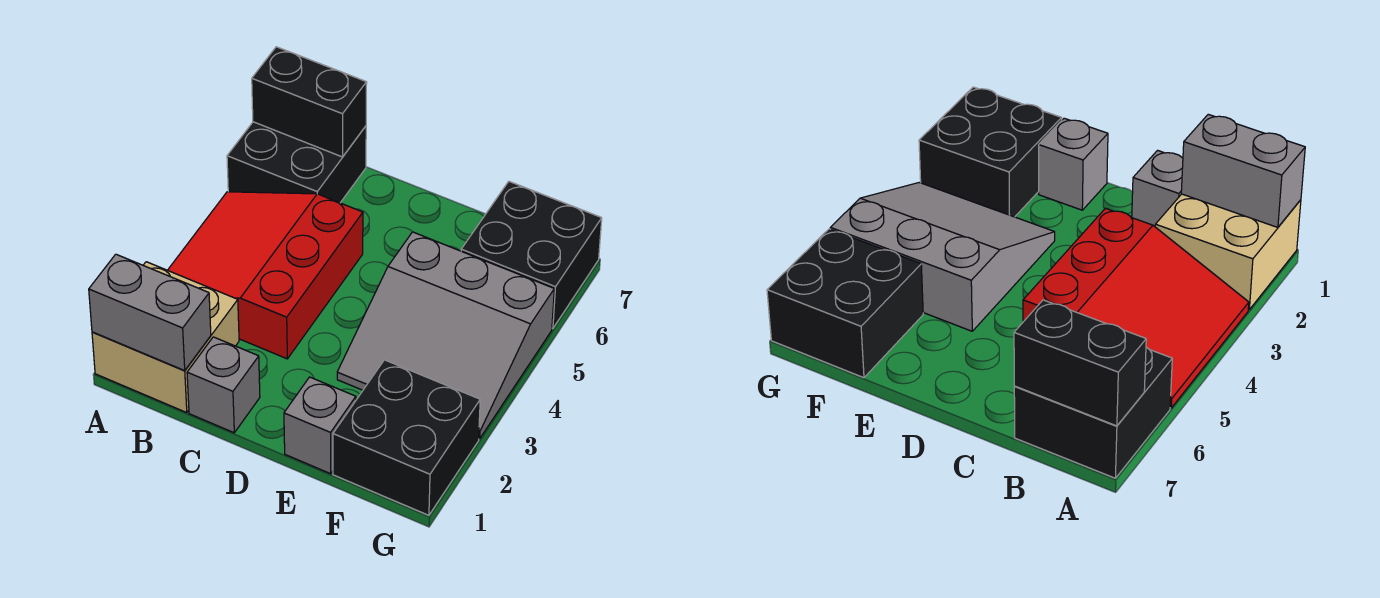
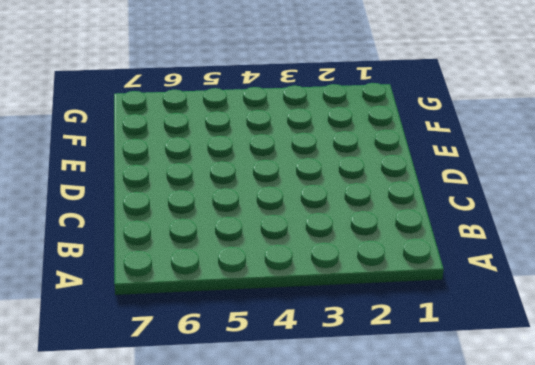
none -> tan 2x2 brick [92,262,239,412]
none -> red 3x3 slope [168,192,363,359]

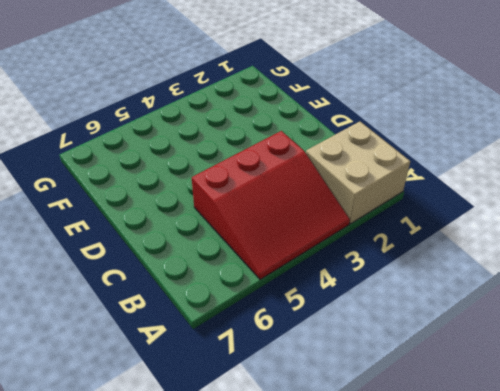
none -> black 2x2 brick [227,122,366,203]
none -> grey 1x1 brick [187,337,260,433]

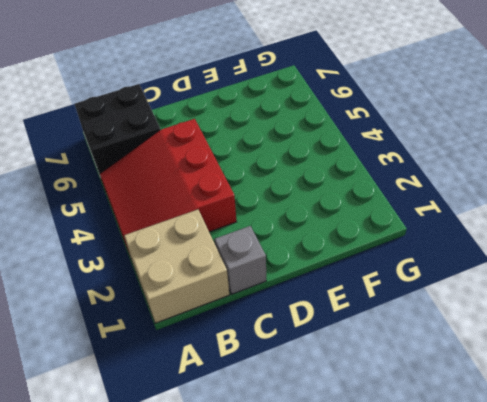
none -> grey 1x1 brick [284,377,356,474]
none -> grey 3x3 slope [337,232,554,439]

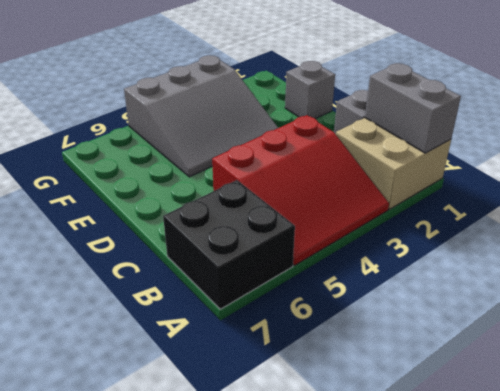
grey 3x3 slope [124,55,278,177] -> grey 3x3 slope turned to [337,232,554,439]
none -> black 2x2 brick [333,360,480,515]
none -> black 2x2 brick [461,182,602,329]

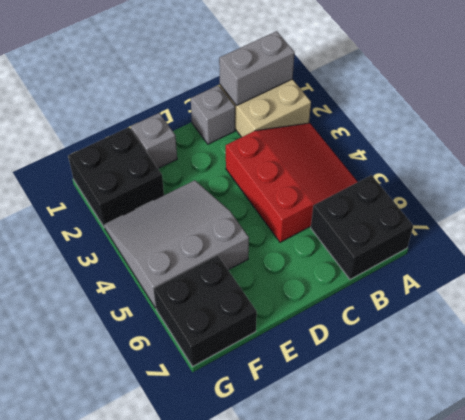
none -> black 1x2 brick [252,47,367,157]

